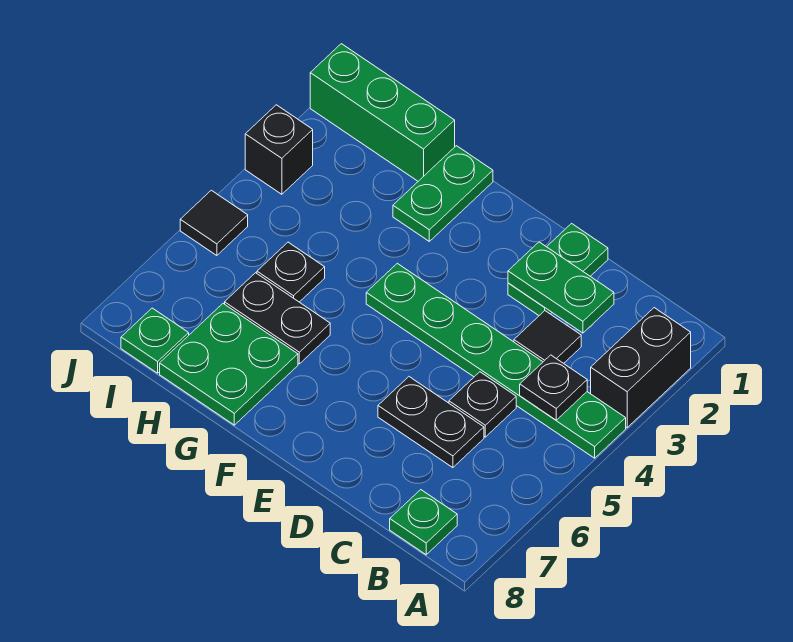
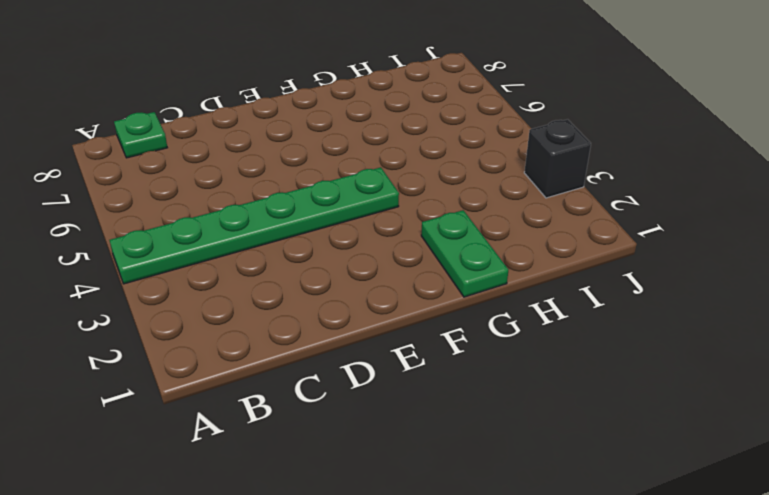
none -> black 1x2 brick [591,308,691,428]
none -> black 1x1 tile [514,311,581,363]
none -> black 1x1 plate [449,372,516,437]

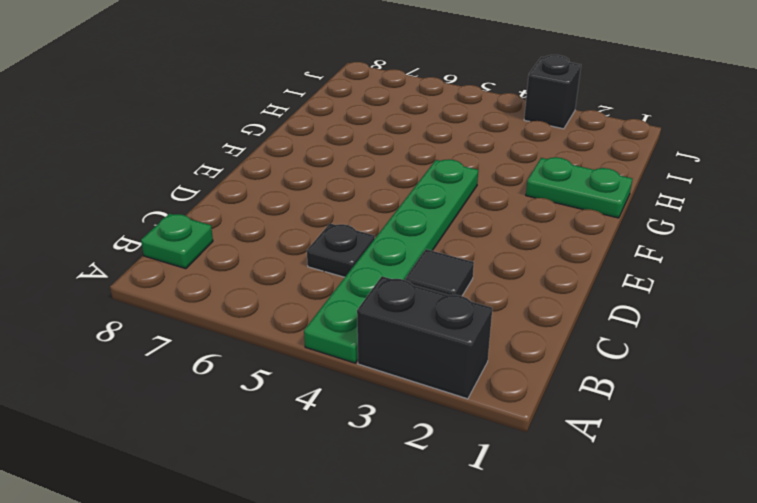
none -> black 1x2 plate [378,377,484,468]
none -> green 1x2 plate [508,224,608,315]
none -> black 1x2 plate [225,273,330,364]

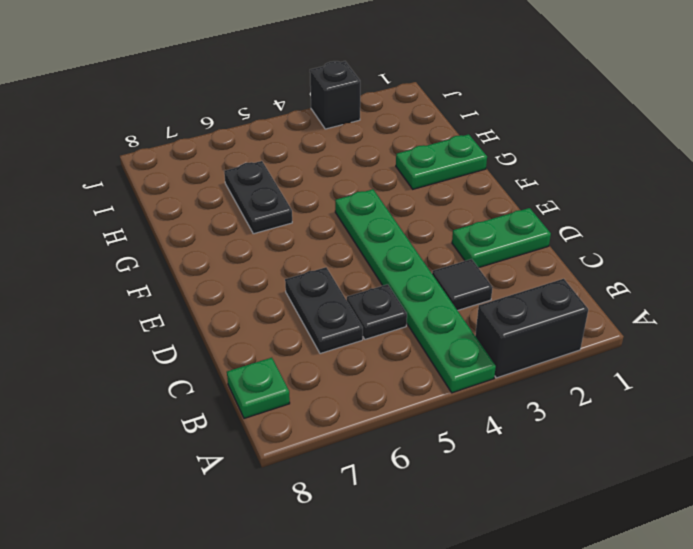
none -> green 2x2 plate [160,304,298,425]
none -> green 1x3 brick [310,44,455,181]
none -> black 1x1 plate [257,242,325,302]

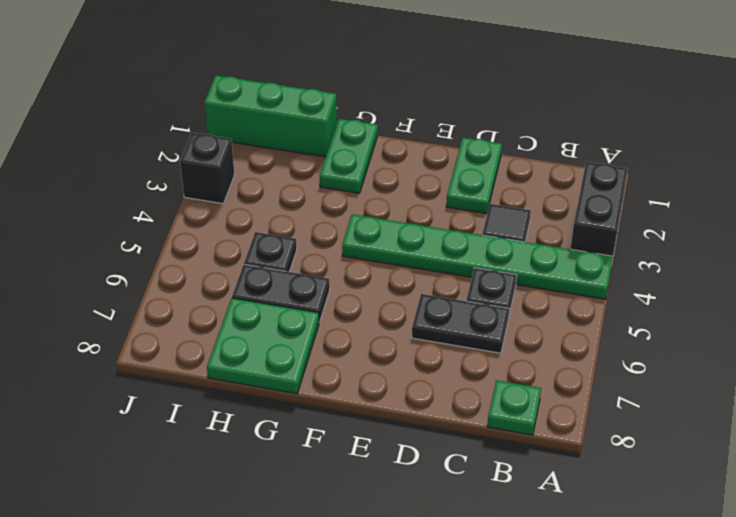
none -> green 1x1 plate [121,308,189,373]
none -> black 1x1 tile [180,190,248,256]
none -> black 1x1 plate [520,355,587,420]

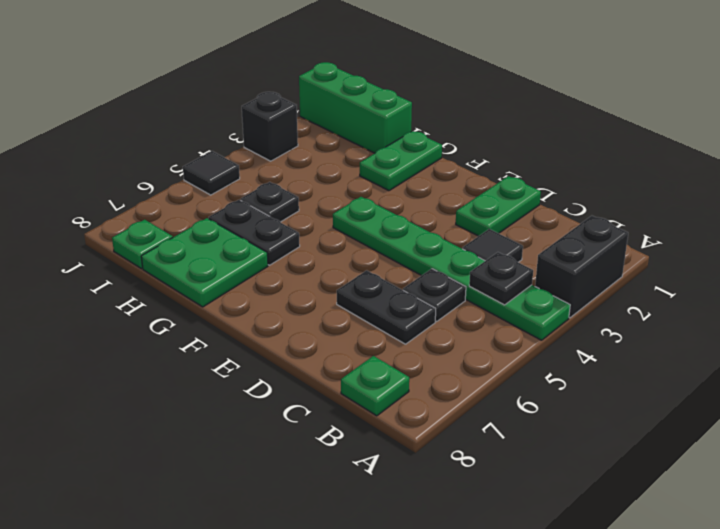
none -> green 1x2 plate [508,242,614,333]

